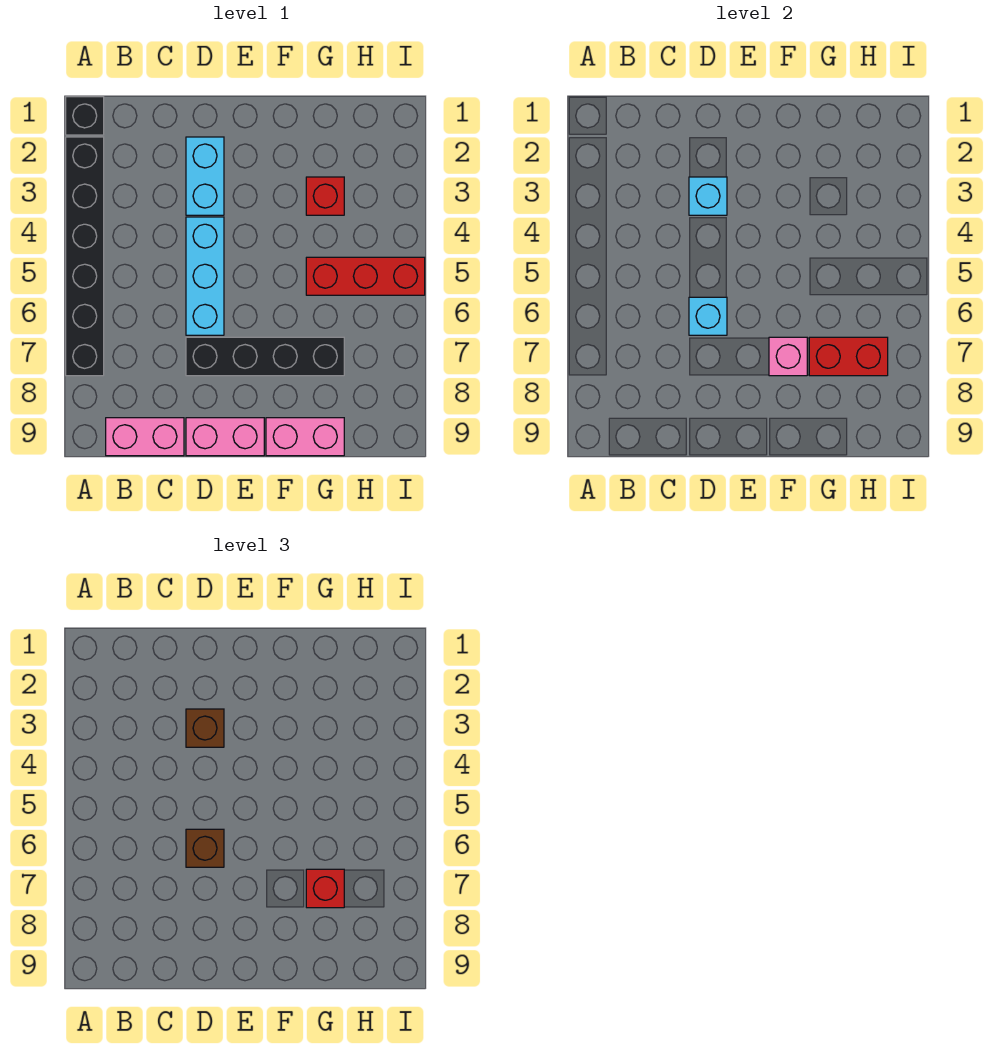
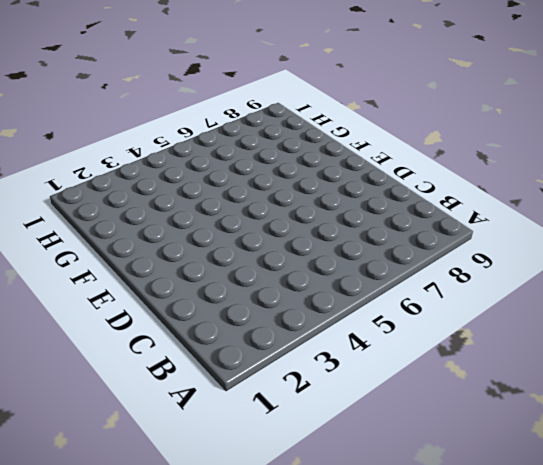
none -> black 1x1 brick [66,97,104,135]
none -> black 1x6 brick [66,137,104,376]
none -> pink 1x2 brick [106,418,184,456]

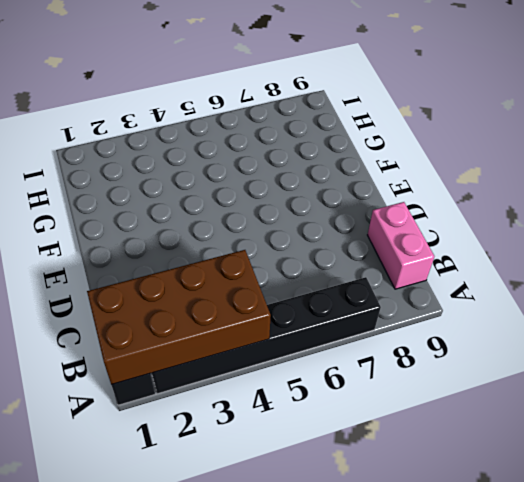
brown 2x4 brick [87,250,271,385] -> none
none -> cyan 1x2 brick [186,137,224,215]
none -> cyan 1x3 brick [186,217,224,335]
none -> black 1x4 brick [186,337,344,376]

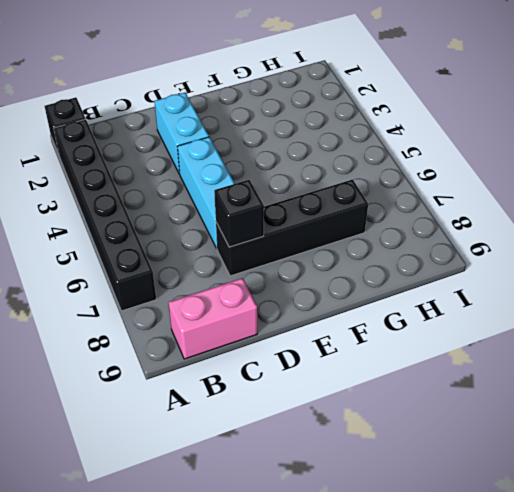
black 1x1 brick [214,180,264,247] -> none
none -> pink 1x2 brick [186,418,264,456]
none -> pink 1x2 brick [266,418,344,456]
none -> red 1x1 brick [306,177,344,215]

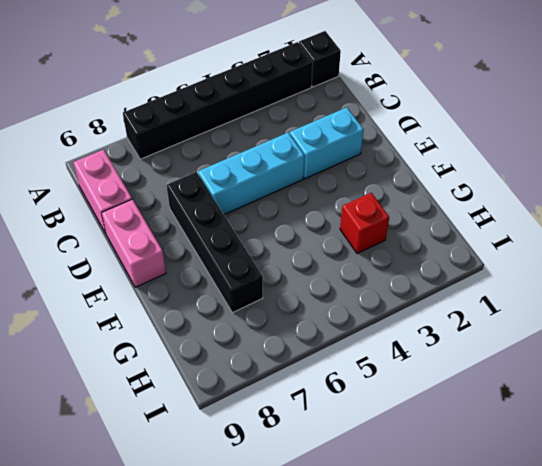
none -> pink 1x2 brick [266,418,344,456]
none -> red 1x3 brick [306,257,425,295]
none -> cyan 1x1 brick [689,177,727,215]

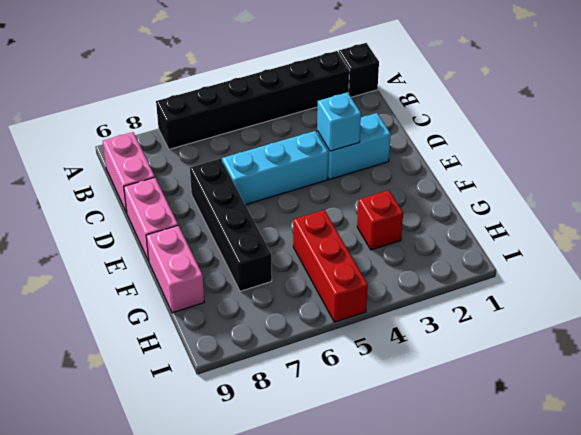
none -> cyan 1x1 brick [689,297,727,335]
none -> pink 1x1 brick [769,337,807,376]
none -> red 1x2 brick [809,337,888,376]

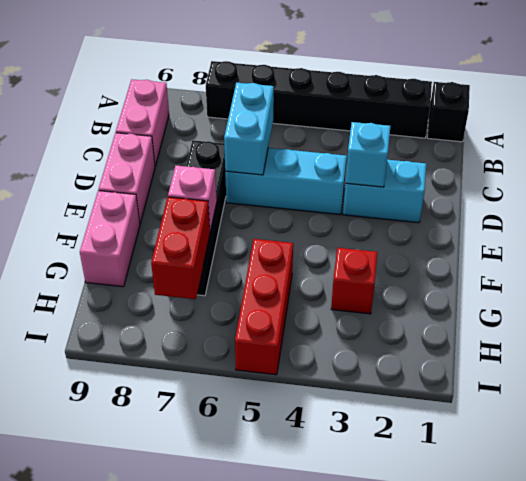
cyan 1x2 brick [224,83,274,175] -> cyan 1x1 brick [689,297,727,335]
none -> brown 1x1 brick [186,709,224,747]
none -> brown 1x1 brick [186,829,224,867]
none -> red 1x1 brick [306,869,344,908]

